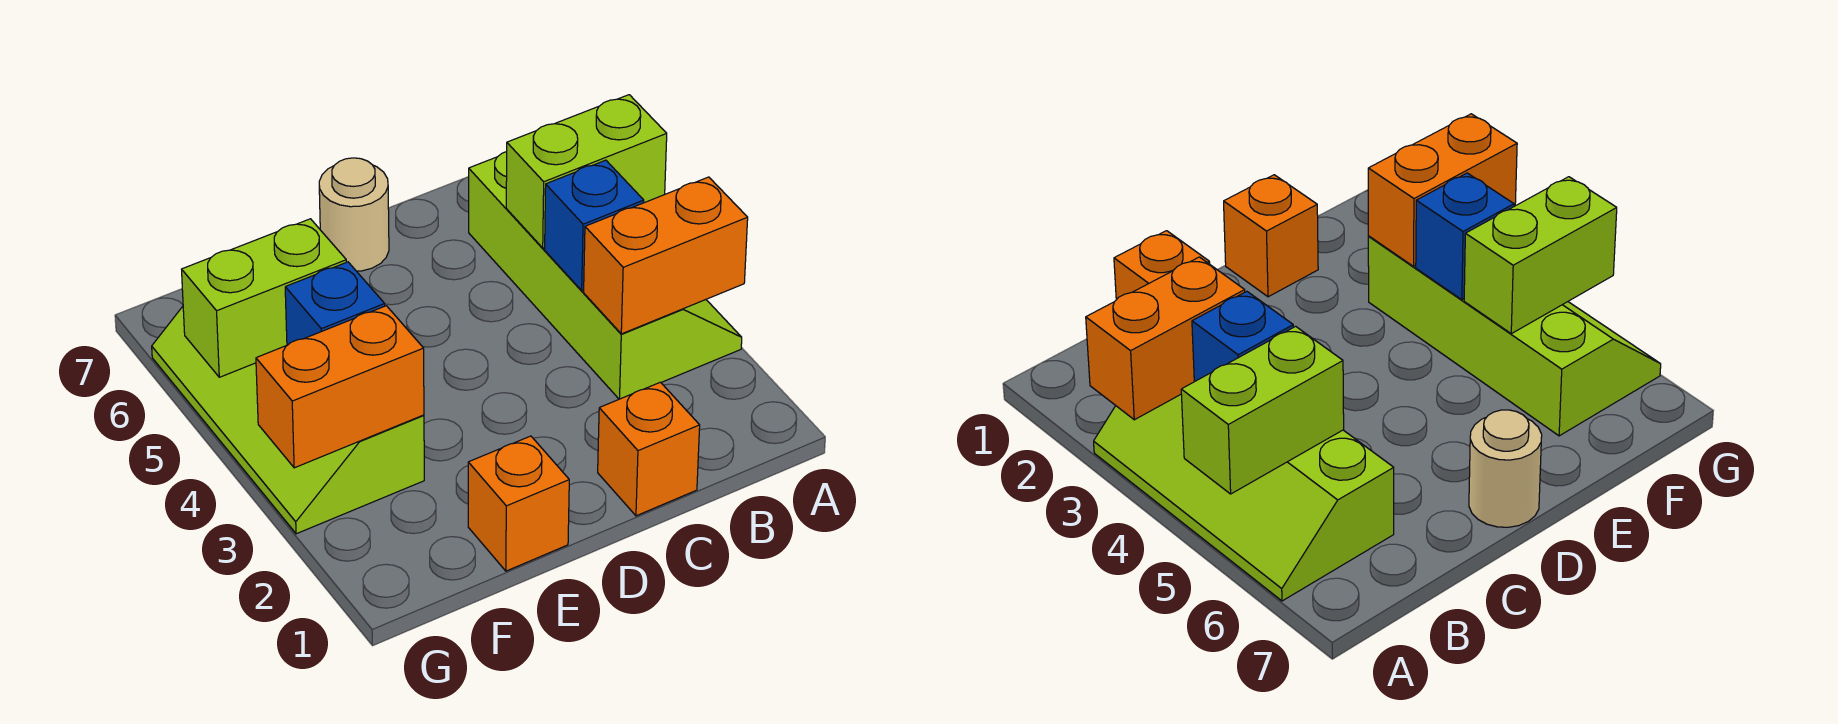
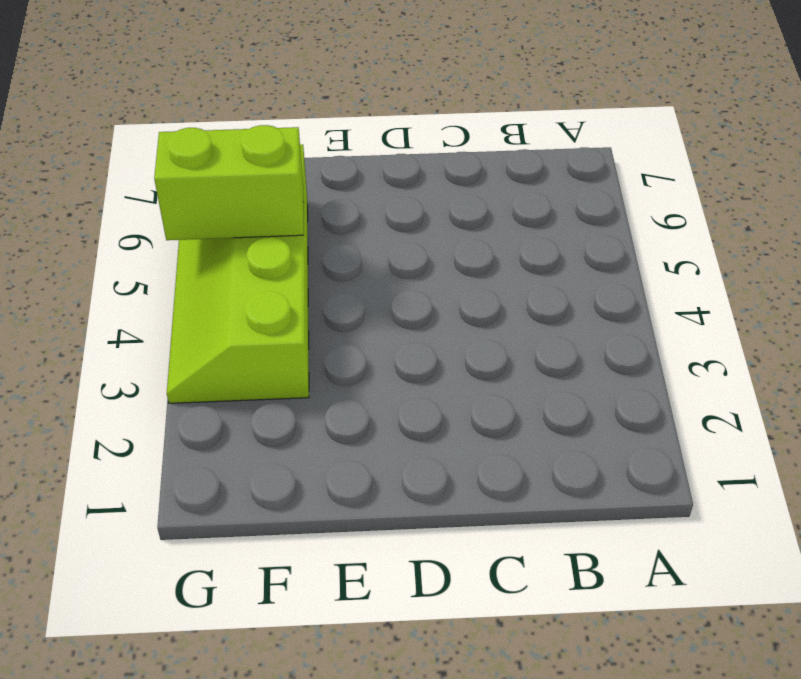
none -> lime 2x4 slope [469,152,742,399]
none -> orange 1x1 brick [598,382,700,516]

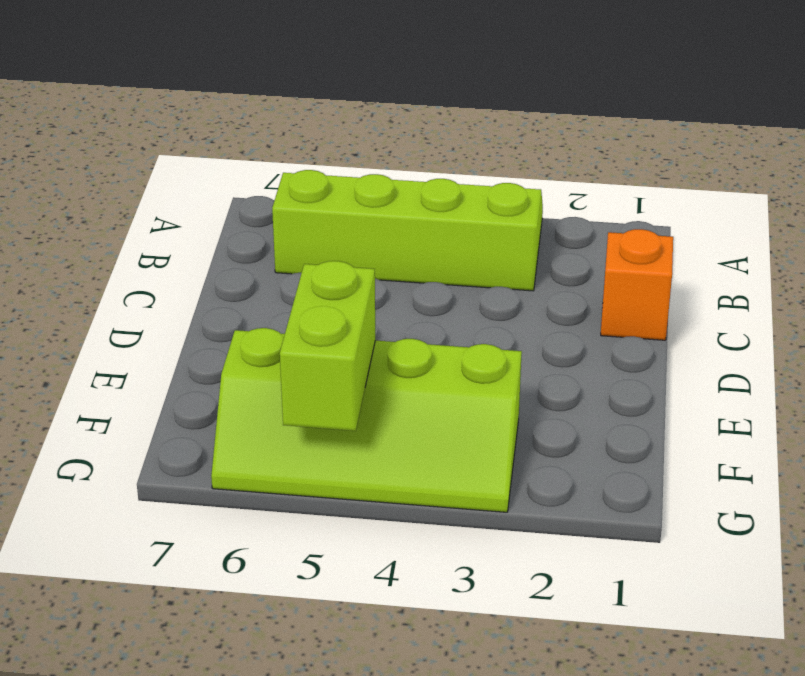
none -> tan 1x1 round brick [319,158,389,271]
none -> orange 1x1 brick [468,436,569,571]

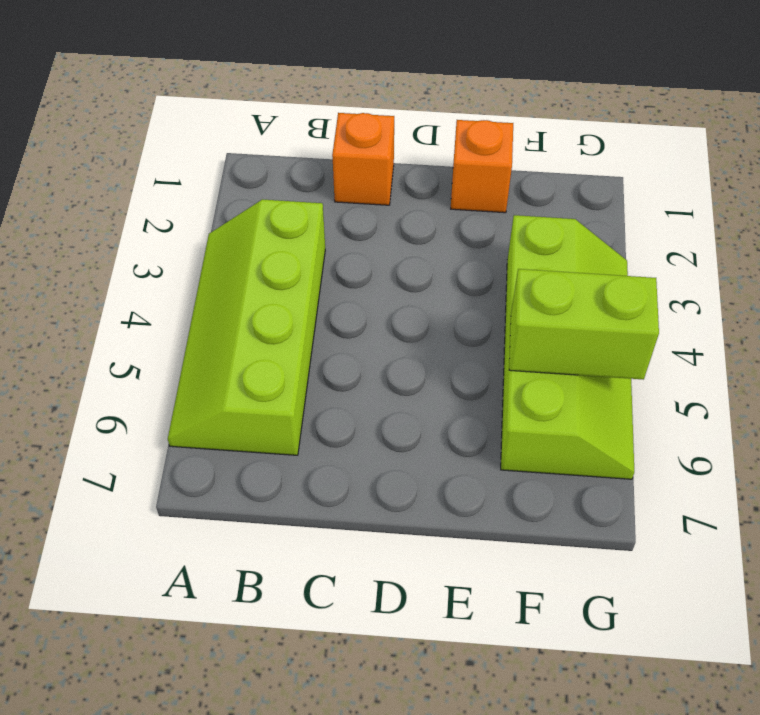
none -> tan 1x1 round brick [319,158,389,271]
none -> orange 1x2 brick [584,177,748,334]

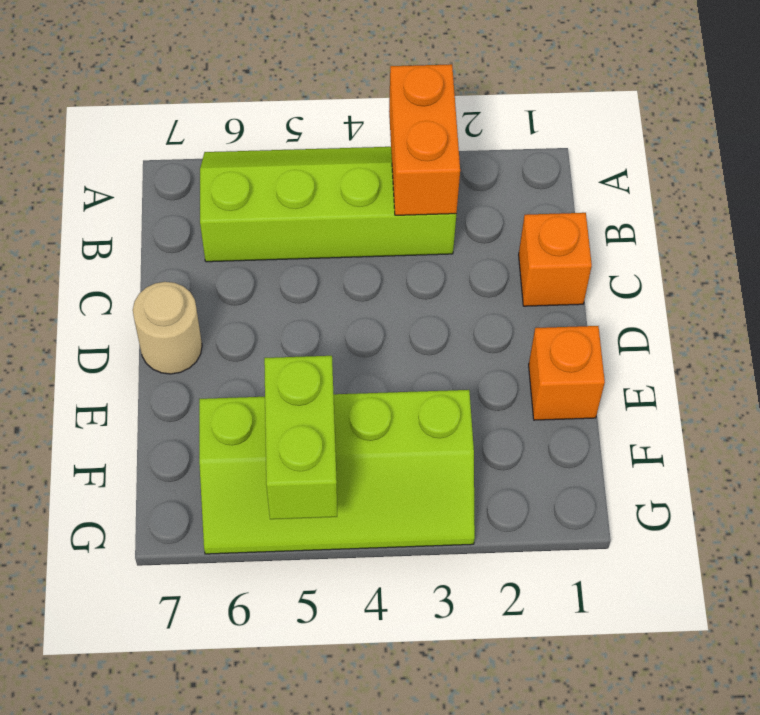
none -> lime 1x2 brick [506,95,667,248]
none -> blue 1x1 brick [545,160,644,290]

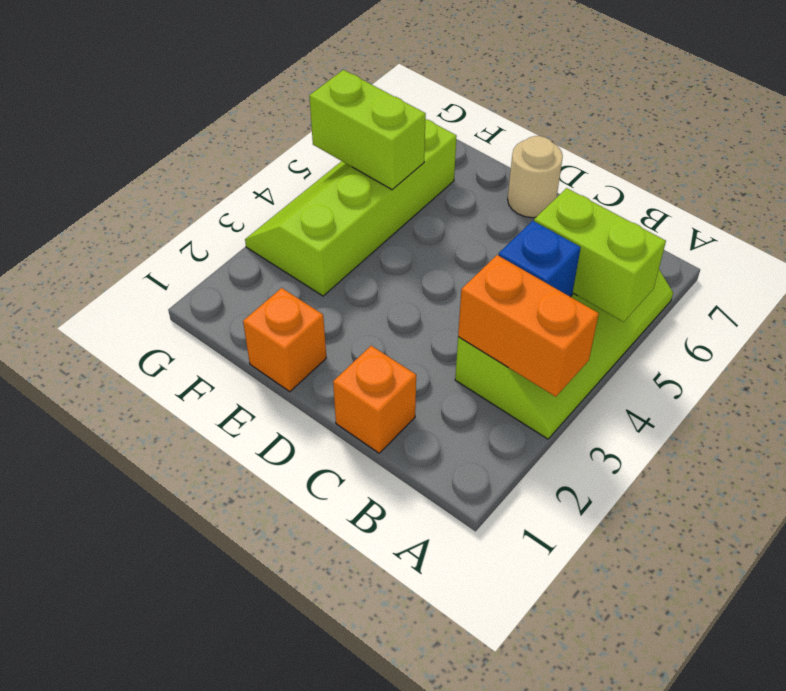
none -> orange 1x2 brick [256,306,424,468]
none -> blue 1x1 brick [285,262,385,345]

